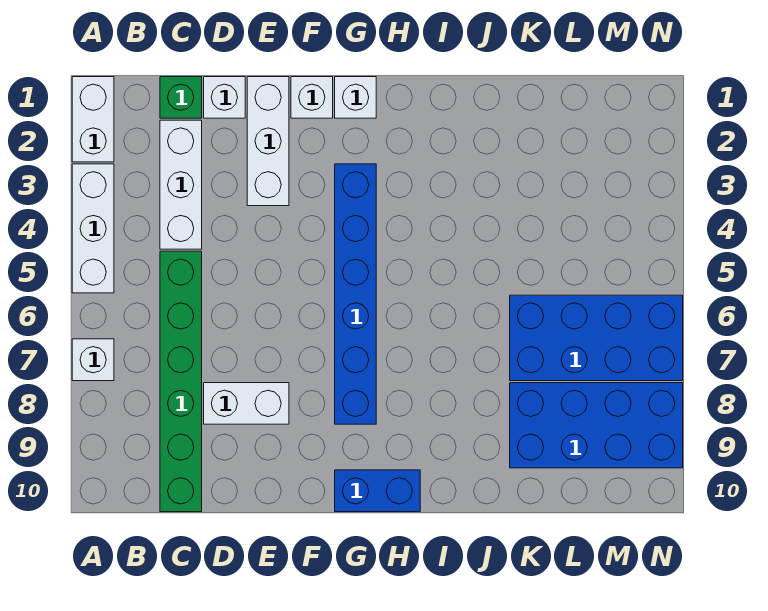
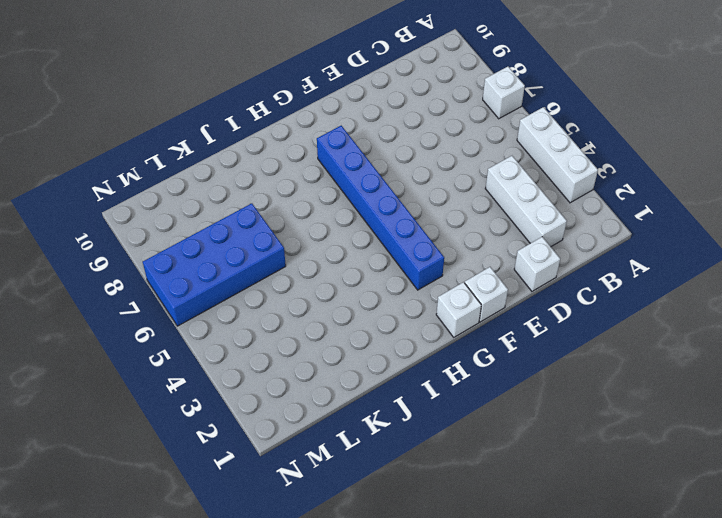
none -> white 1x2 brick [72,77,114,162]
none -> green 1x1 brick [160,77,202,118]
none -> green 1x6 brick [160,251,202,512]

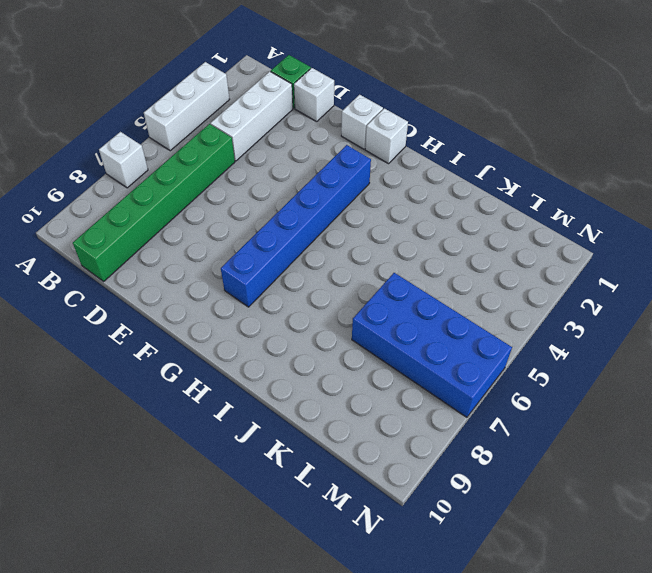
none -> white 1x2 brick [72,77,114,162]
none -> white 1x2 brick [204,383,289,424]
none -> white 1x3 brick [247,77,289,206]

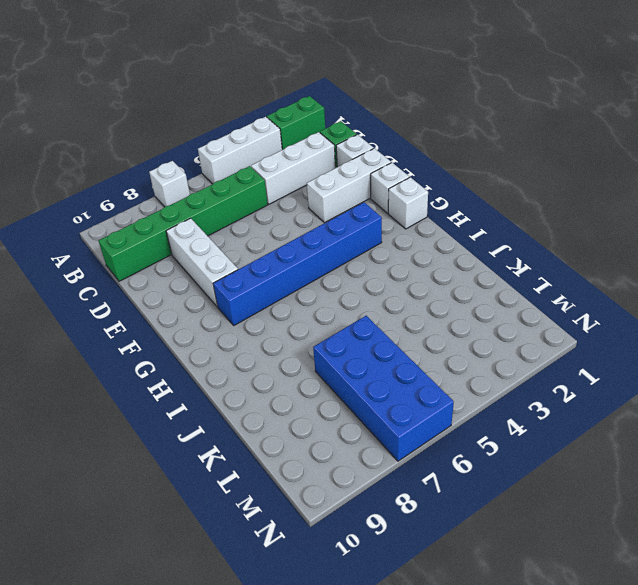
green 1x2 brick [267,96,325,150] -> white 1x2 brick [72,77,114,162]
white 1x3 brick [166,218,238,307] -> white 1x2 brick [204,383,289,424]
none -> blue 1x2 brick [335,470,420,512]
none -> blue 2x4 brick [510,383,683,468]

